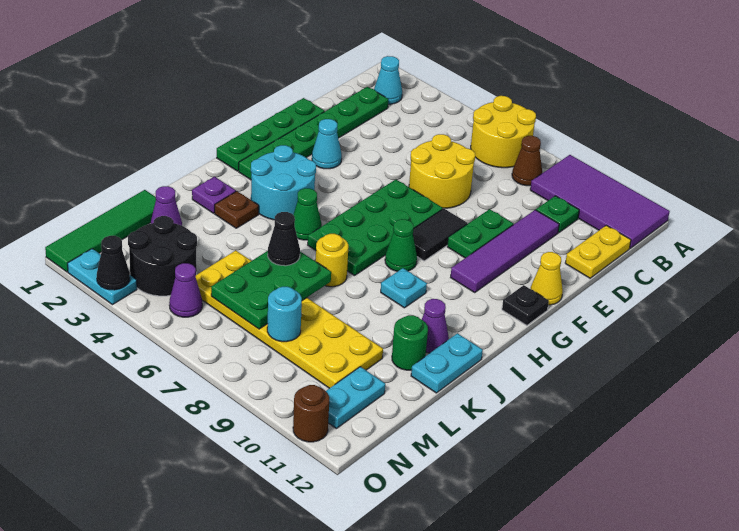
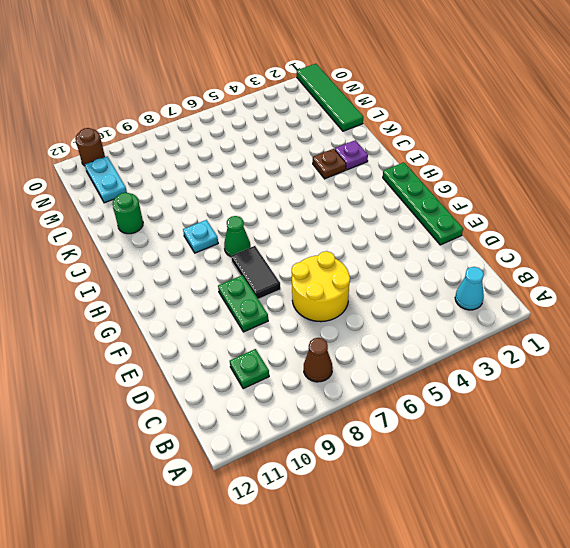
none -> yellow 2x2 round brick [471,96,536,168]
none -> purple 2x4 tile [530,155,670,248]
none -> green 1x6 plate [239,87,388,180]
none -> yellow 1x2 plate [565,225,631,278]

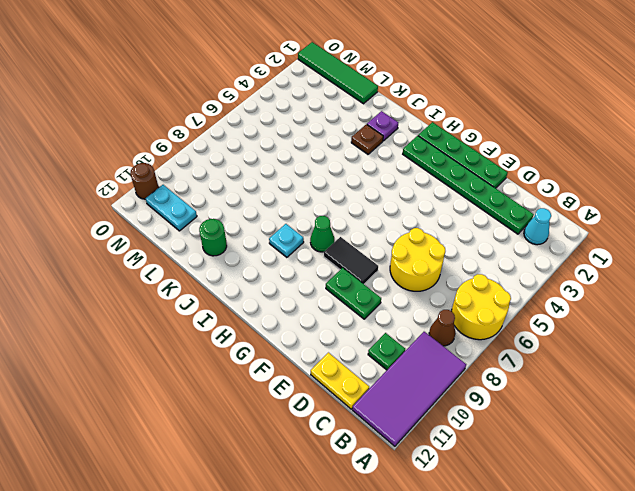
none -> purple 1x4 tile [451,210,559,292]
none -> cyan 1x1 cone [312,119,342,169]
none -> green 2x4 plate [308,179,443,275]
none -> yellow 1x1 cone [531,252,563,305]

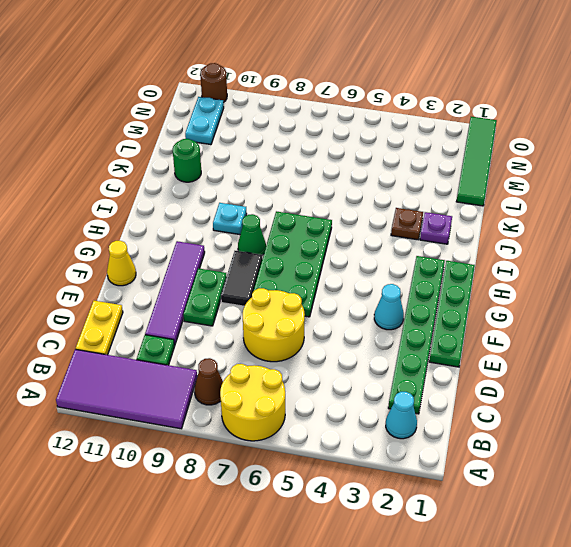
none -> black 1x1 plate [502,285,549,325]
none -> cyan 2x2 round brick [251,145,316,220]
none -> green 1x1 cone [293,188,322,240]
none -> yellow 1x1 round brick [316,234,348,287]

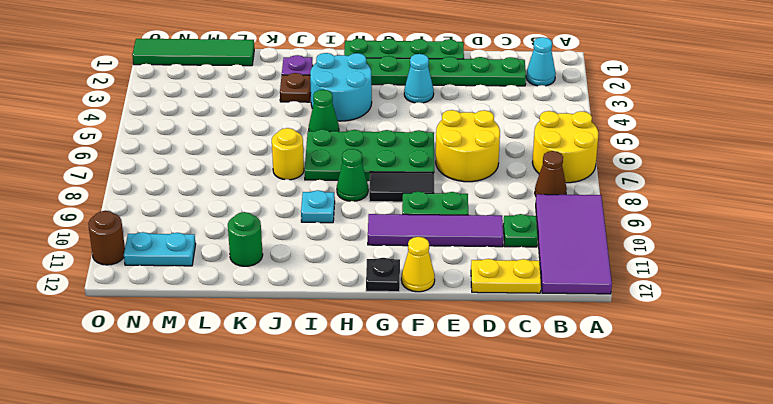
none -> purple 1x1 cone [422,299,449,353]
none -> cyan 1x2 plate [411,333,483,393]
none -> purple 1x1 cone [151,186,182,225]
none -> yellow 2x6 plate [196,250,383,388]

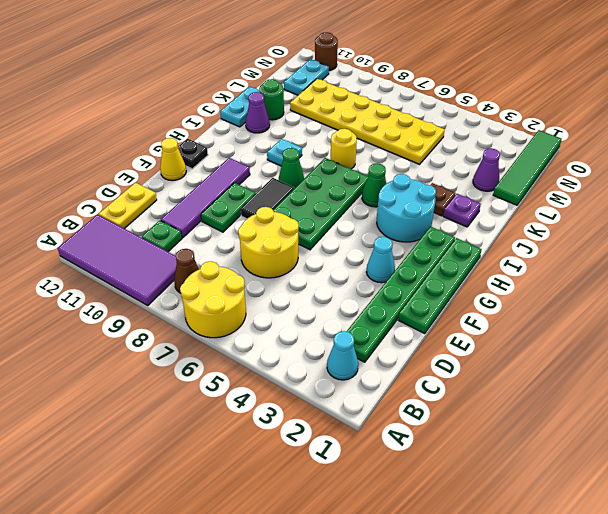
none -> black 2x2 round brick [128,216,197,296]
none -> purple 1x1 cone [169,263,202,317]
none -> cyan 1x2 plate [68,249,137,305]
none -> green 2x3 plate [211,251,331,329]

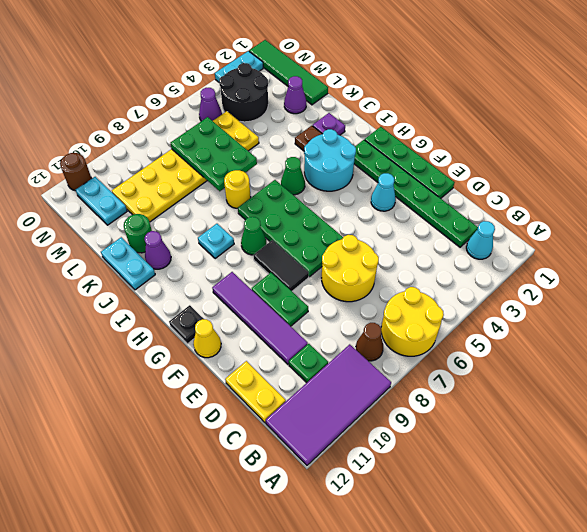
none -> cyan 1x1 round brick [267,287,302,342]
none -> black 1x1 cone [97,236,130,290]
none -> black 1x1 cone [268,212,300,266]

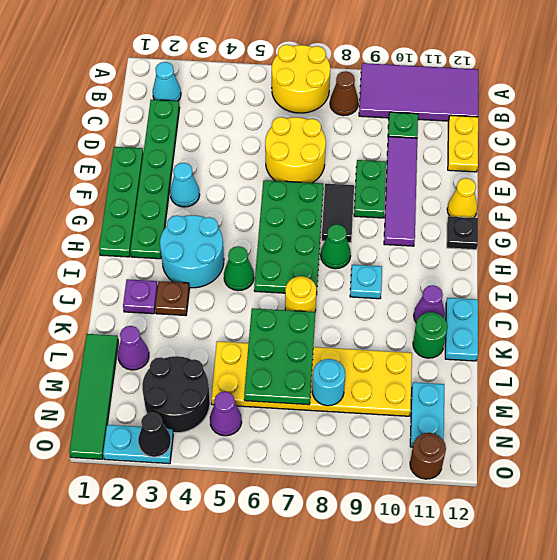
none -> black 1x1 cone [268,212,300,266]

